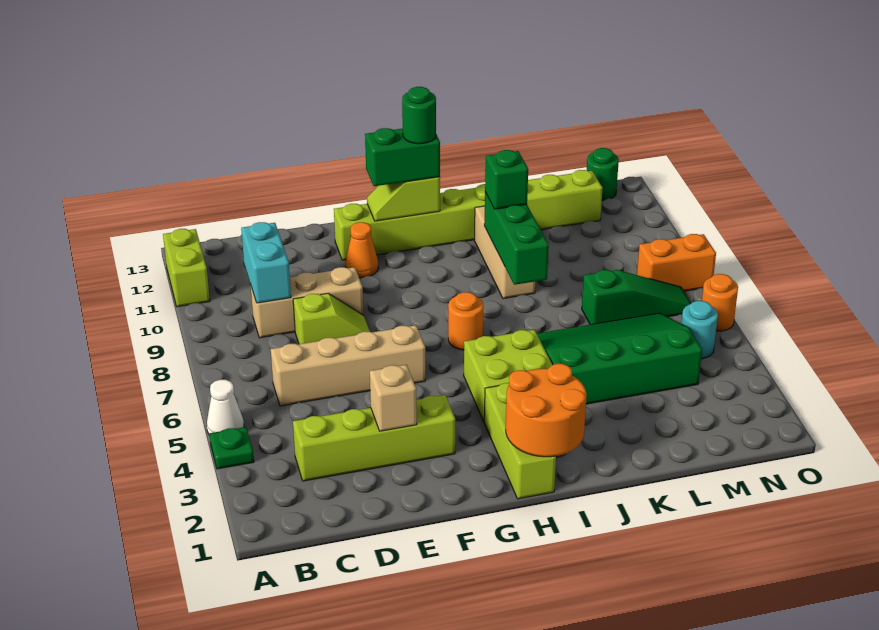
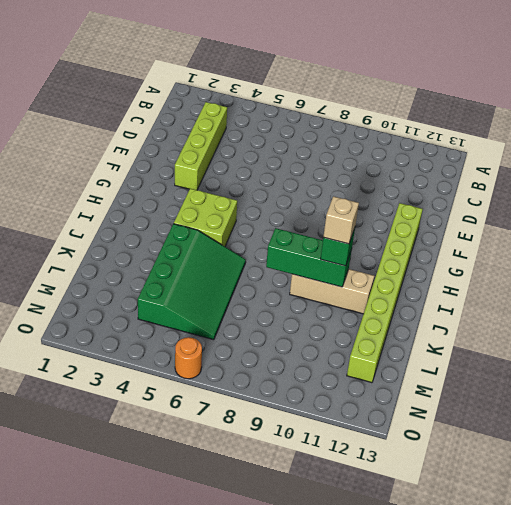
tan 1x1 brick [323,196,359,244] -> tan 1x1 brick moved to [370,365,417,431]
none -> green 1x1 plate [210,427,254,469]
none -> white 1x1 cone [207,380,244,435]
none -> lime 1x2 brick [163,229,210,307]

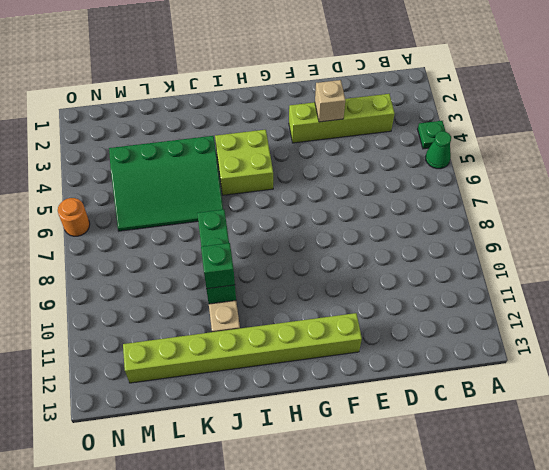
green 1x1 cone [426,131,451,169] -> white 1x1 cone [207,380,244,435]
none -> lime 1x2 brick [163,229,210,307]
none -> tan 1x4 brick [271,325,425,406]
none -> tan 1x3 brick [251,267,363,338]

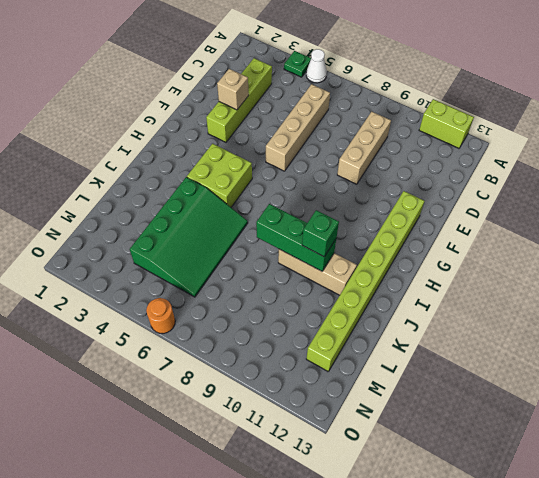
none -> lime 1x2 slope [293,293,370,344]
none -> orange 1x1 cone [346,222,378,278]
none -> lime 1x3 brick [484,383,556,499]

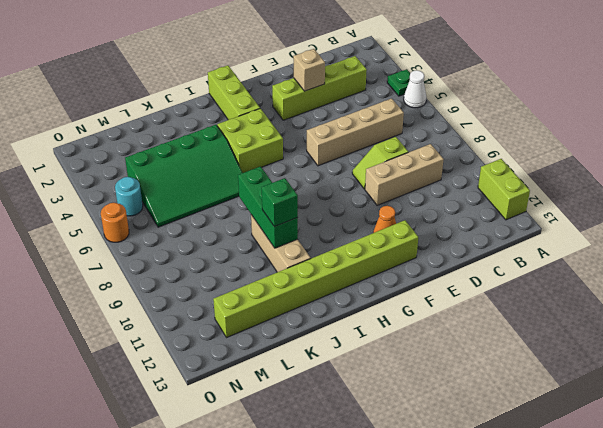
none -> orange 1x1 round brick [448,292,483,350]
none -> green 1x3 slope [582,270,691,325]
none -> orange 1x2 brick [637,234,716,291]

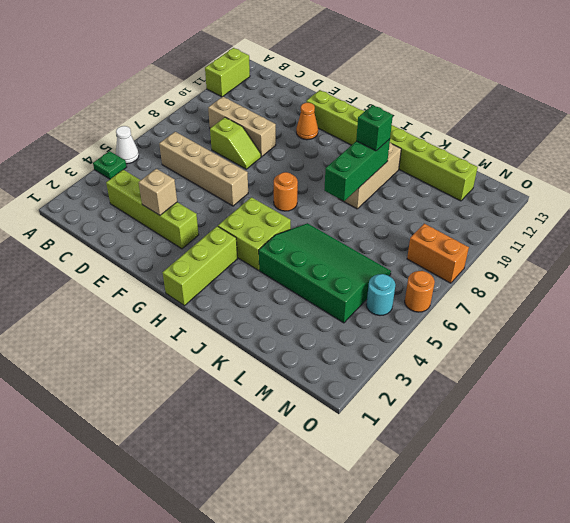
none -> green 1x3 slope [582,270,691,325]
none -> green 1x1 round brick [587,148,619,200]
none -> cyan 1x2 brick [241,222,291,303]

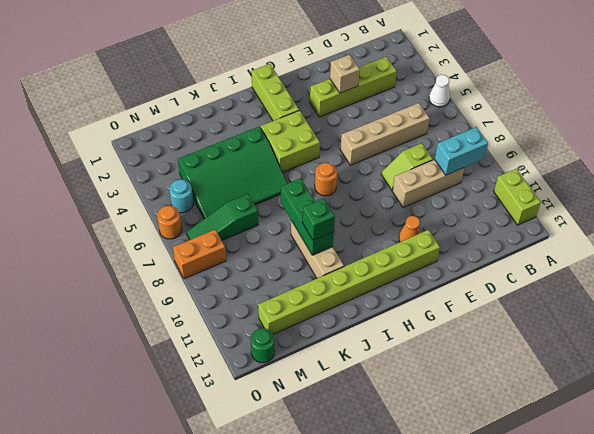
cyan 1x2 brick [435,127,488,175] -> cyan 1x2 brick turned to [241,222,291,303]
none -> green 1x1 plate [210,427,254,469]
none -> lime 1x2 slope [367,177,440,221]
none -> orange 2x2 round brick [506,364,587,457]

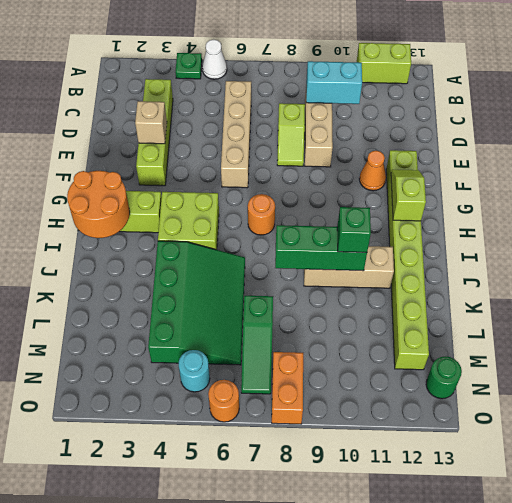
none -> green 1x2 brick [365,128,440,186]
none -> green 1x1 round brick [402,87,436,144]

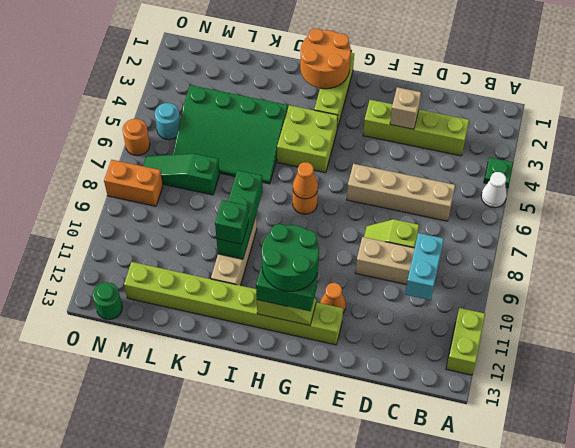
green 2x2 round brick [262,224,319,291] -> green 1x1 round brick [402,87,436,144]
orange 1x1 cone [293,162,318,199] -> none

